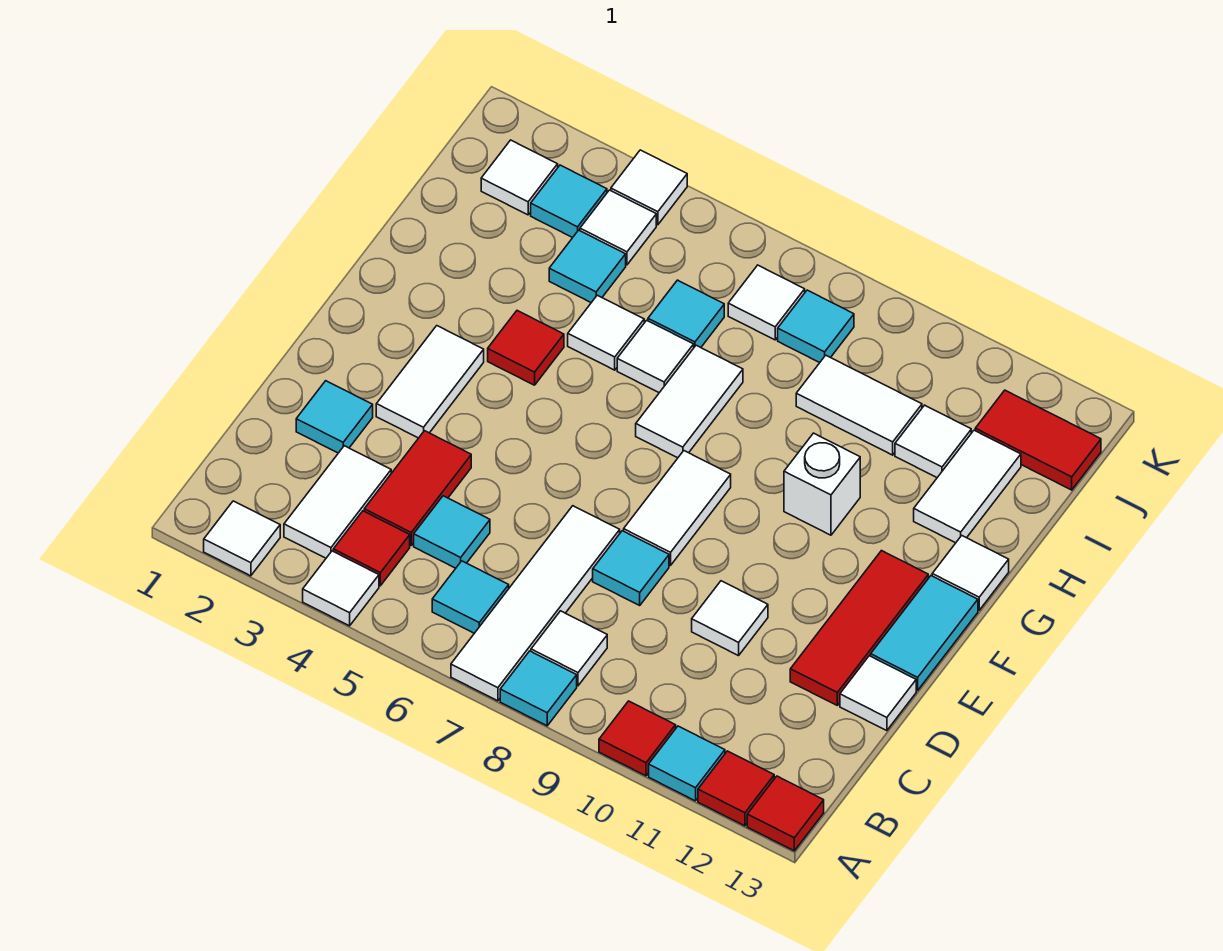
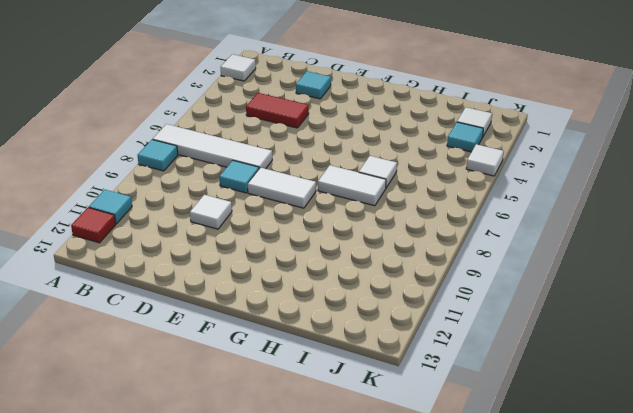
none -> white 1x1 tile [303,551,379,626]
none -> red 1x1 tile [599,701,676,776]
none -> red 1x1 tile [747,776,824,851]
none -> white 1x2 tile [284,446,391,558]

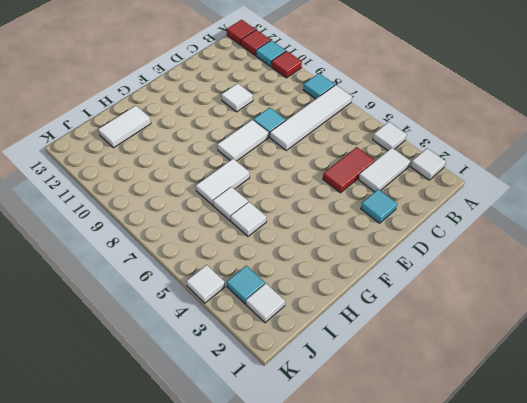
none -> red 1x1 tile [333,511,410,586]
none -> cyan 1x1 tile [432,561,509,633]
none -> white 1x1 tile [531,611,607,686]
none -> cyan 1x1 tile [414,496,490,568]

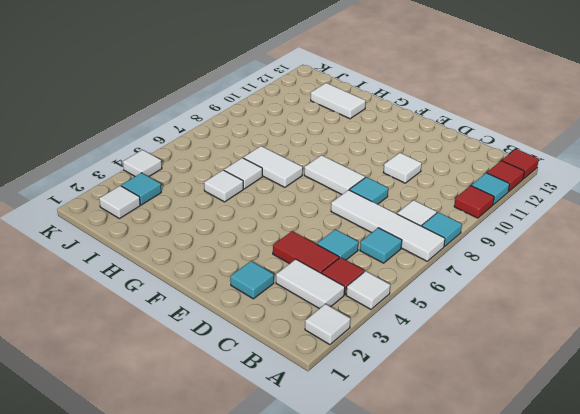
none -> red 1x3 tile [790,551,928,705]
none -> white 1x1 tile [840,656,916,731]
none -> white 1x2 tile [376,326,484,438]
none -> cyan 1x2 tile [871,576,978,690]

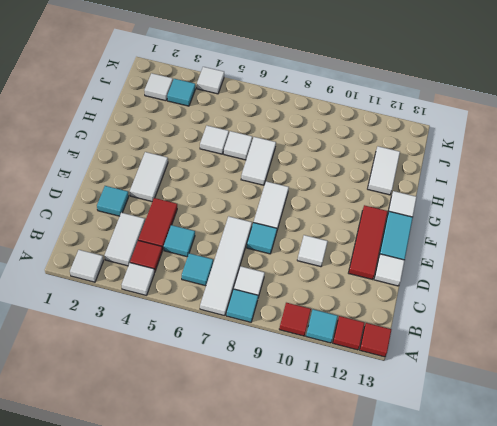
none -> red 1x1 tile [488,311,564,385]
none -> white 1x1 brick [784,433,860,535]
none -> cyan 1x1 tile [549,230,626,303]
none -> cyan 1x1 tile [648,280,724,347]

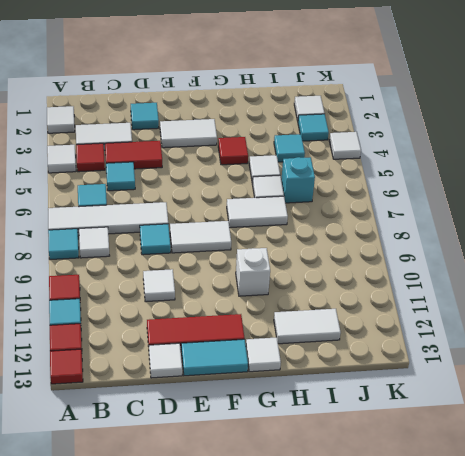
cyan 1x1 brick [281,157,315,203] -> cyan 1x1 tile [648,280,724,347]
none -> white 1x2 tile [796,355,922,455]
none -> white 1x1 tile [895,405,971,477]
none -> white 1x1 tile [580,190,656,265]
none -> white 1x1 tile [728,265,805,340]

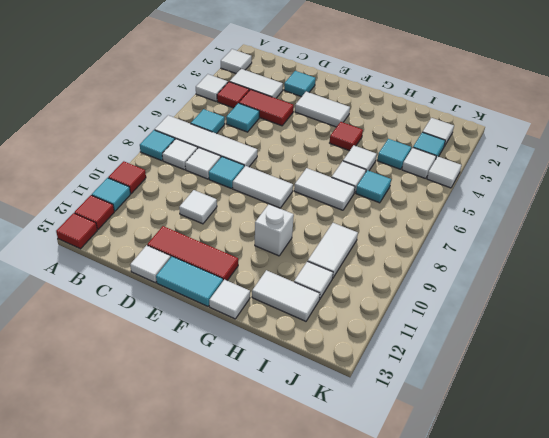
white 1x1 tile [185,148,221,179] -> white 1x1 tile moved to [728,265,805,340]
none -> cyan 1x1 tile [778,290,854,363]
none -> red 1x2 tile [975,390,1101,490]

